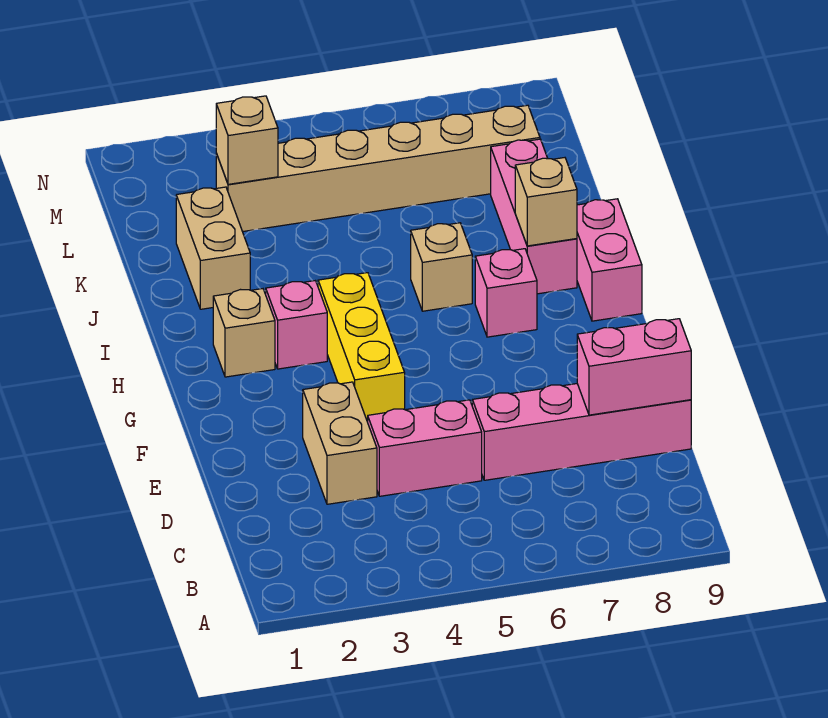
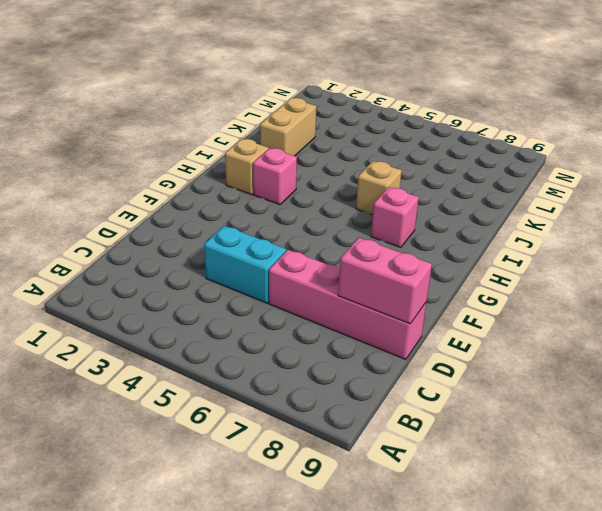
cyan 1x2 brick [204,226,286,303] -> pink 1x2 brick [368,400,482,496]
none -> tan 1x2 brick [303,382,377,504]
none -> yellow 1x3 brick [318,273,405,422]
none -> pink 1x2 brick [577,199,642,321]

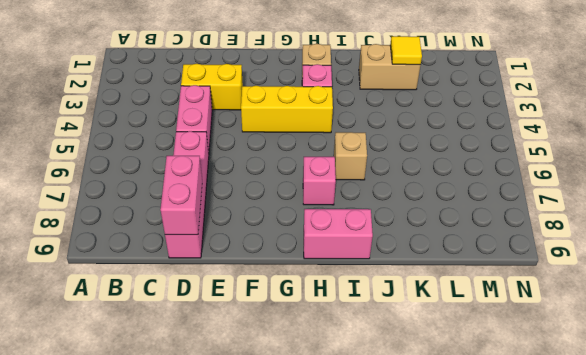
yellow 1x2 brick [181,64,243,110] -> tan 1x2 brick [303,382,377,504]
yellow 1x1 tile [390,36,422,65] -> none
none -> pink 1x3 brick [491,139,577,294]
none -> tan 1x6 brick [216,105,540,232]
none -> tan 1x1 brick [515,158,577,246]

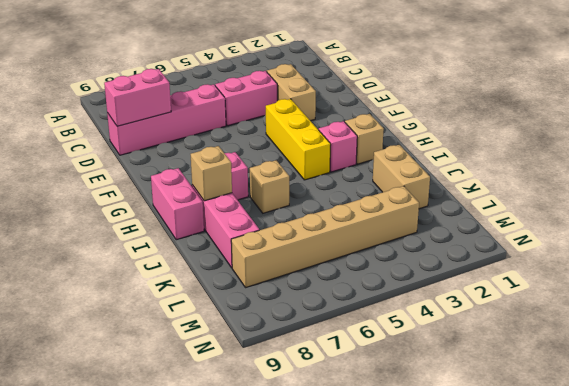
none -> tan 1x1 brick [216,96,278,184]

